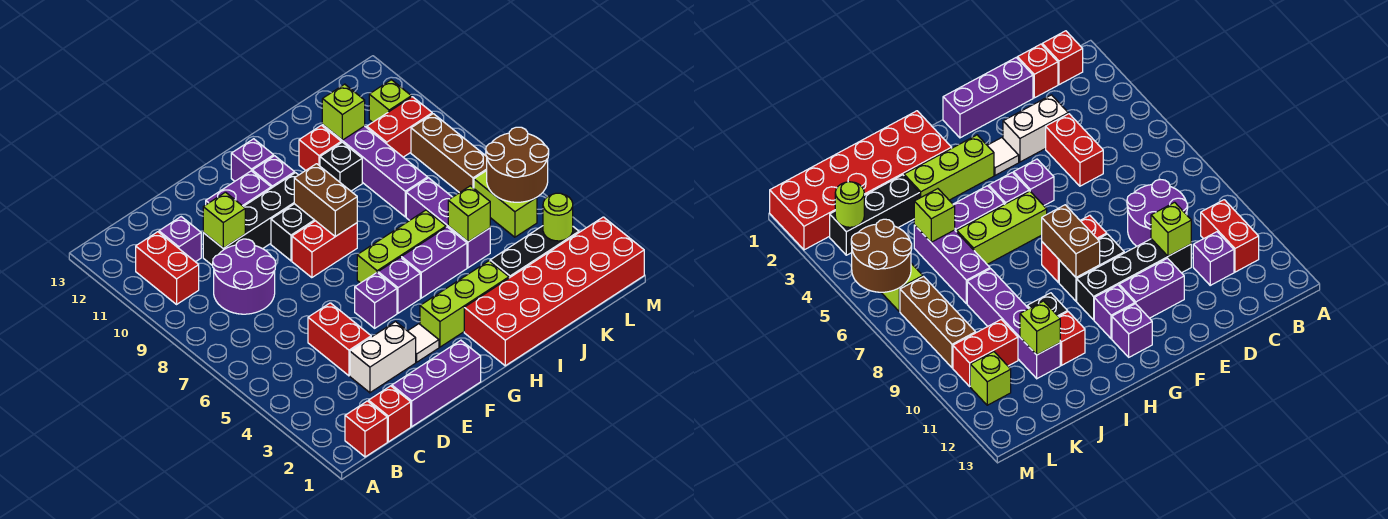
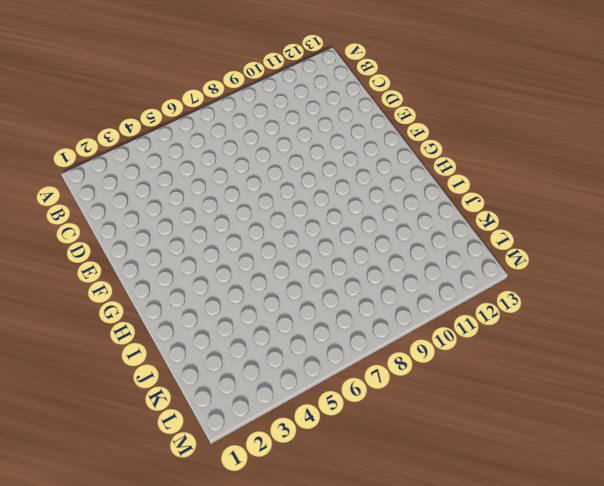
none -> red 1x1 brick [345,401,387,457]
none -> red 1x2 brick [136,232,199,304]
none -> red 1x1 brick [369,386,411,442]
none -> purple 2x2 round brick [213,239,276,314]

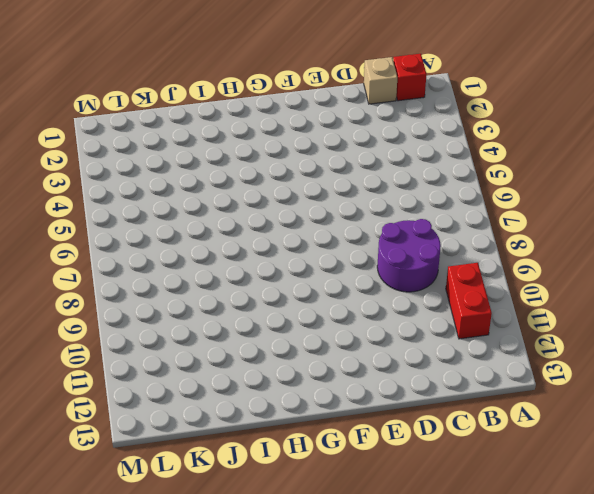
tan 1x1 brick [364,57,397,104] -> red 1x1 brick [369,386,411,442]
none -> purple 1x1 brick [159,217,201,262]
none -> purple 1x3 brick [392,340,481,426]
none -> white 1x2 brick [350,322,416,393]
none -> red 1x2 brick [308,303,371,376]

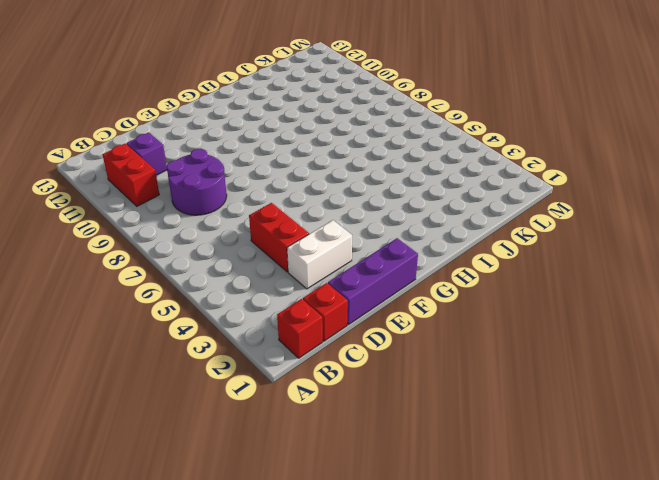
none -> black 1x4 brick [203,173,298,266]
none -> purple 1x2 brick [206,171,271,206]
none -> white 1x1 tile [408,324,439,362]
none -> purple 1x1 brick [355,273,397,328]

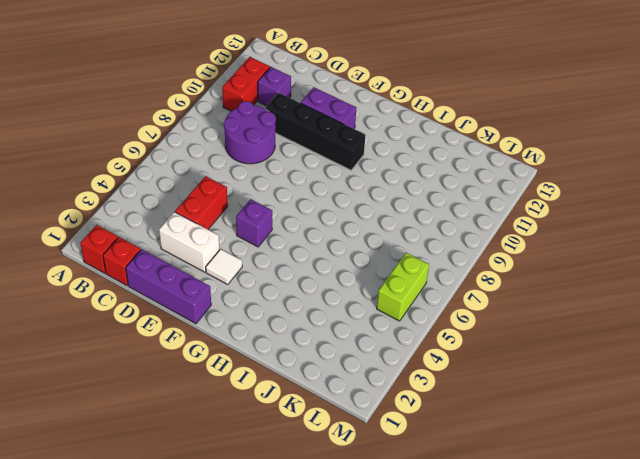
none -> red 1x2 brick [292,221,357,278]
none -> black 1x2 brick [271,204,315,261]
none -> lime 1x3 brick [420,261,509,347]
none -> purple 1x1 brick [378,257,420,313]

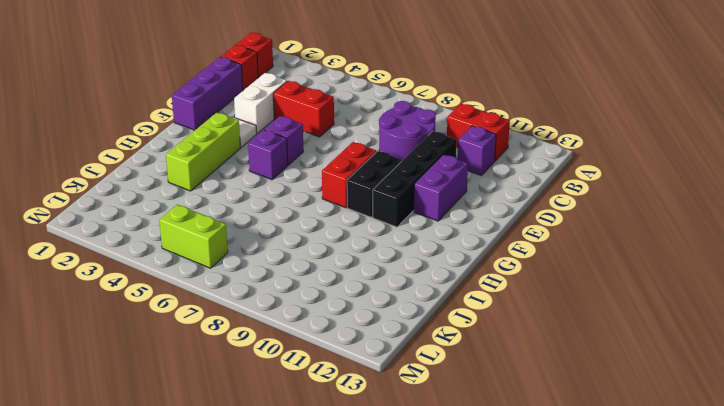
none -> lime 1x3 brick [357,210,446,283]
none -> purple 1x1 brick [252,156,295,188]
none -> purple 1x1 brick [231,139,274,181]
none -> red 2x6 brick [464,217,644,366]

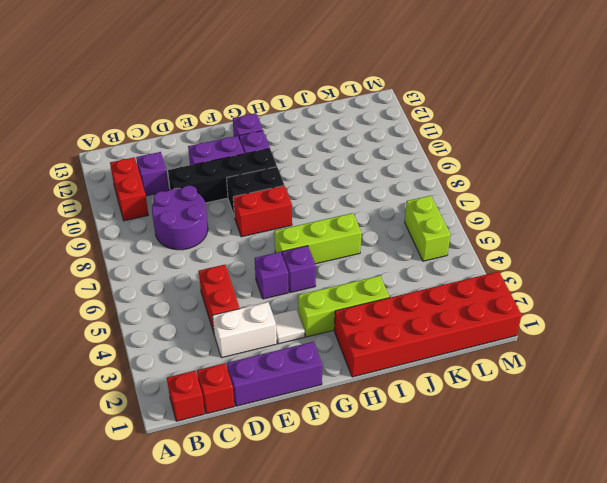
none -> purple 1x2 brick [401,227,467,298]
none -> black 1x1 brick [320,142,362,191]
none -> red 1x1 brick [299,125,341,171]
none -> black 1x3 brick [490,226,579,278]

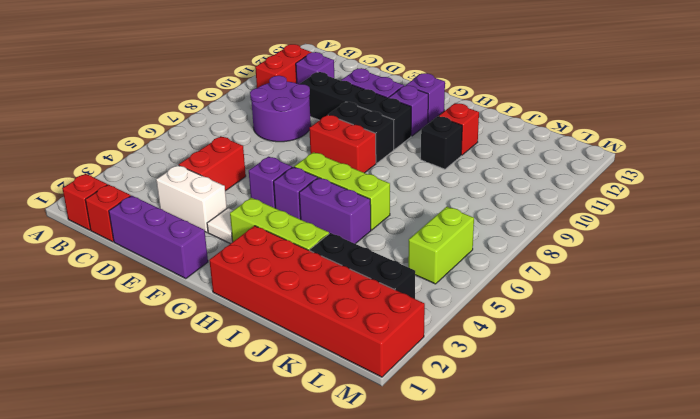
none -> purple 1x3 brick [406,178,490,268]
none -> purple 1x4 brick [322,124,428,217]
none -> red 1x2 brick [367,97,432,157]
none -> brown 1x3 brick [411,114,487,193]

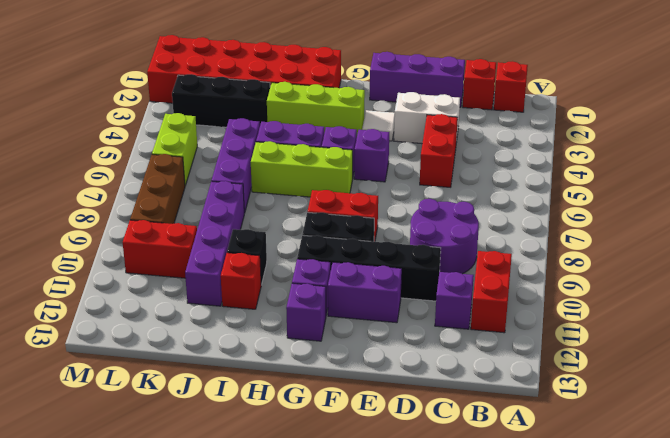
none -> lime 1x1 brick [369,80,411,122]
none -> lime 1x1 brick [203,192,245,248]
none -> brown 1x2 brick [294,164,357,237]
none -> lime 1x1 brick [448,186,490,242]

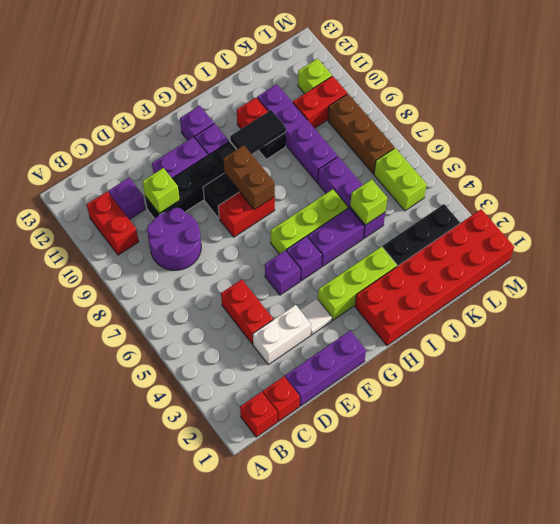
black 1x2 tile [230,110,286,154] -> none
none -> lime 1x1 brick [322,84,365,140]
none -> lime 1x1 round brick [543,193,573,241]
none -> brown 2x2 round brick [486,127,549,202]

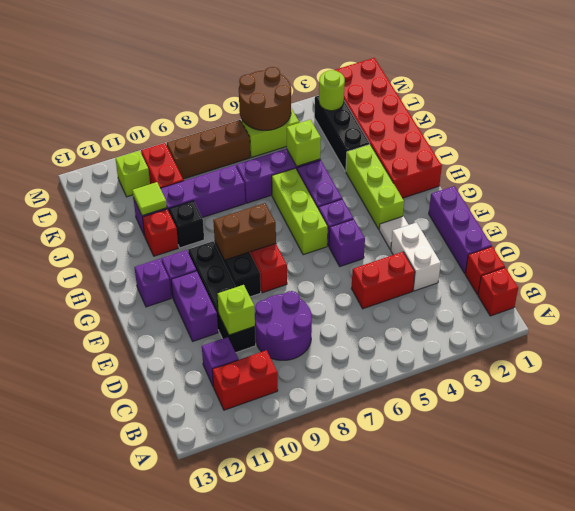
lime 1x1 tile [132,182,167,216] -> lime 1x1 brick [322,84,365,140]

